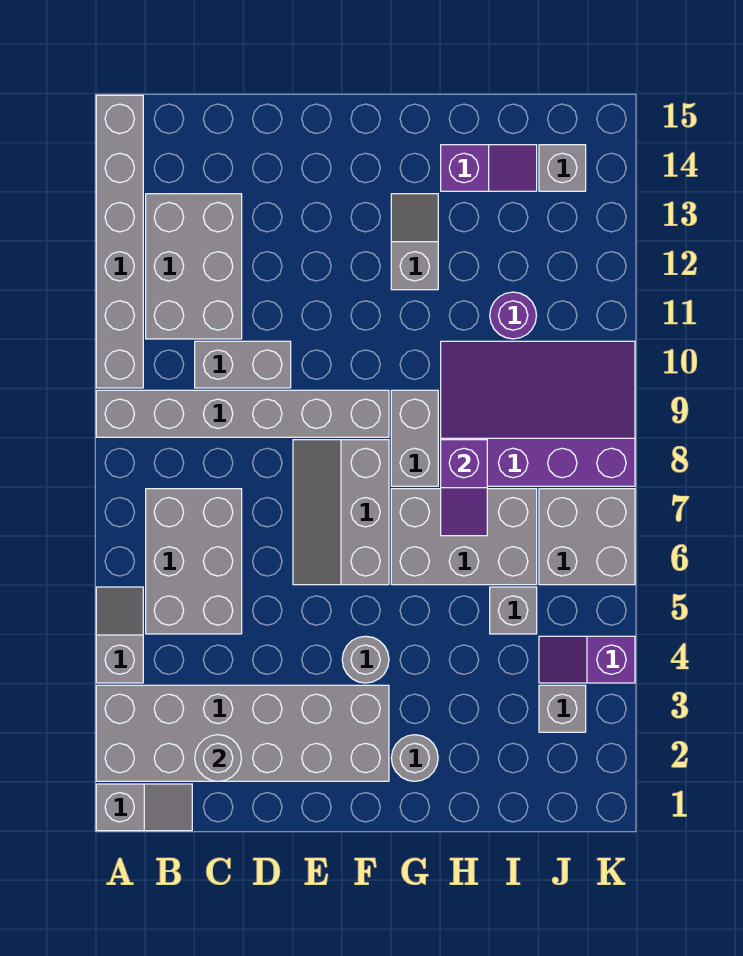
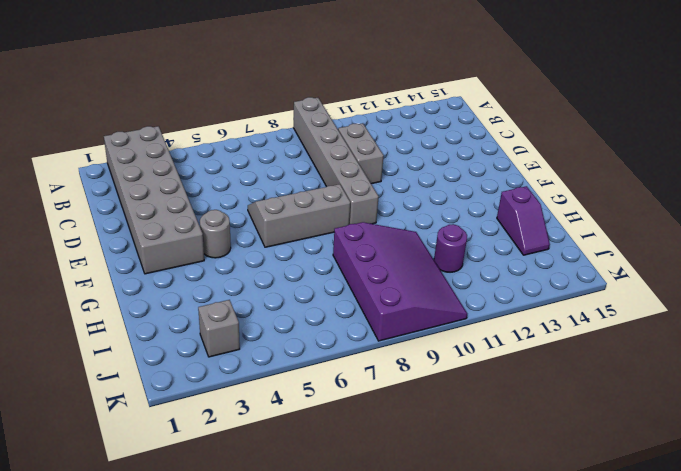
none -> grey 1x2 slope [96,784,192,831]
none -> grey 1x2 slope [96,587,143,683]
none -> grey 1x6 brick [96,95,143,388]

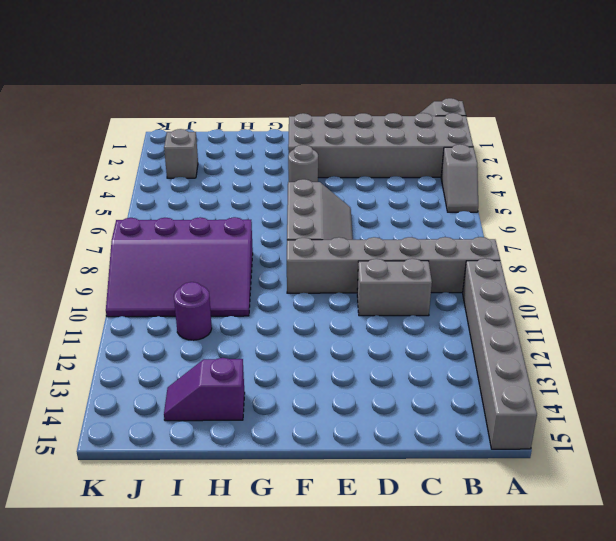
none -> grey 2x3 brick [146,489,242,634]
none -> grey 2x3 brick [146,194,242,339]
none -> grey 1x1 round brick [391,735,438,781]

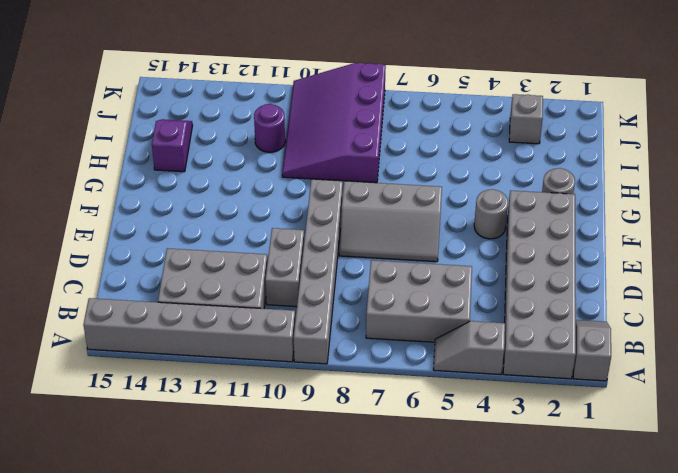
none -> grey 2x3 brick [391,489,537,585]
none -> grey 1x2 brick [391,390,438,486]
none -> grey 1x2 slope [391,194,438,290]

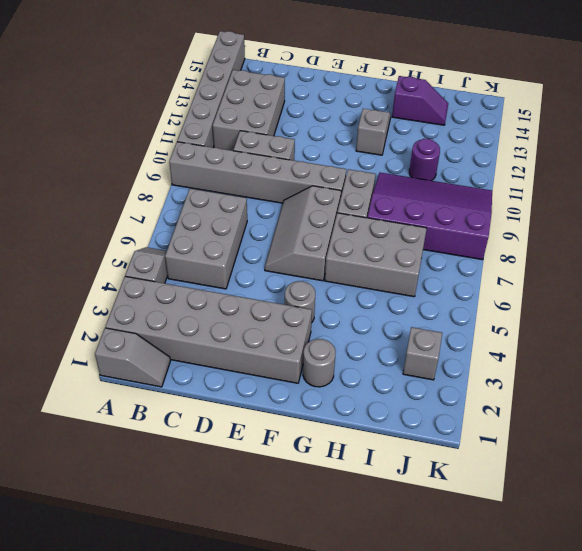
none -> grey 1x1 brick [490,587,537,634]
none -> purple 1x2 slope [539,636,635,683]
none -> grey 2x2 brick [539,489,635,585]

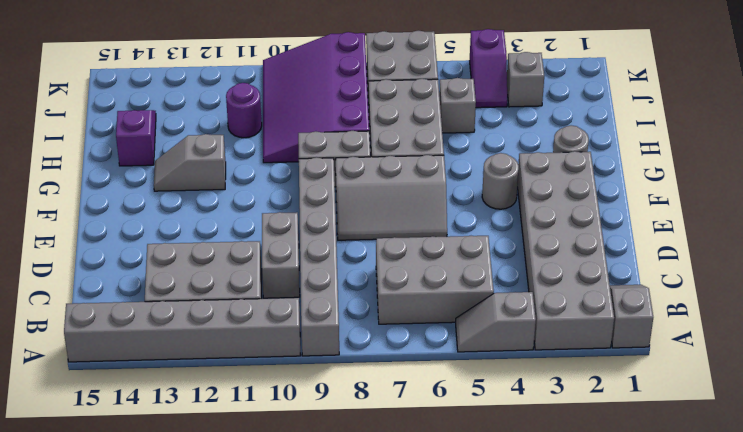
none -> grey 1x1 brick [539,145,586,191]
none -> grey 1x1 round brick [195,735,241,781]
none -> purple 1x2 slope [441,440,487,536]

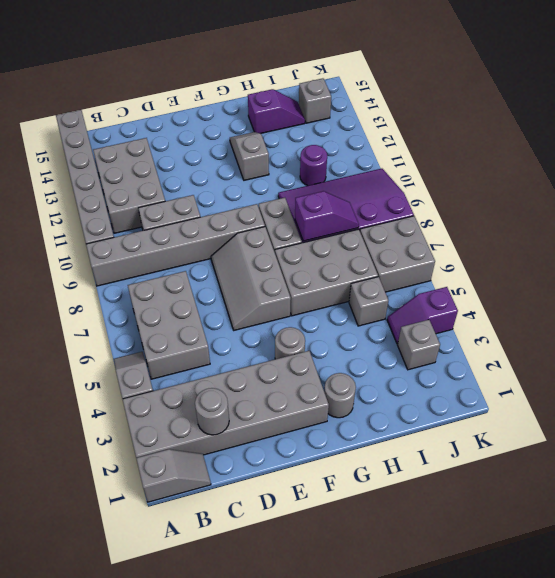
purple 1x2 slope [295,191,359,241] -> purple 1x2 slope turned to [441,440,487,536]

